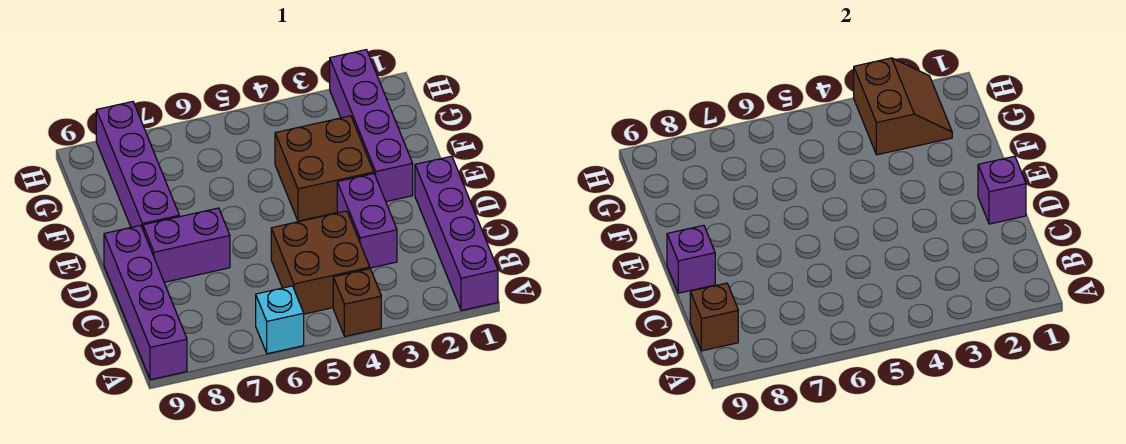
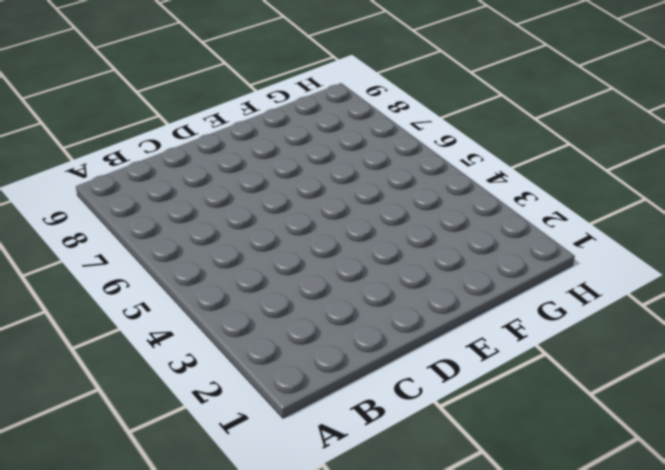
none -> purple 1x4 brick [415,156,498,311]
none -> brown 1x1 brick [333,269,381,336]
none -> cyan 1x1 brick [256,286,304,354]

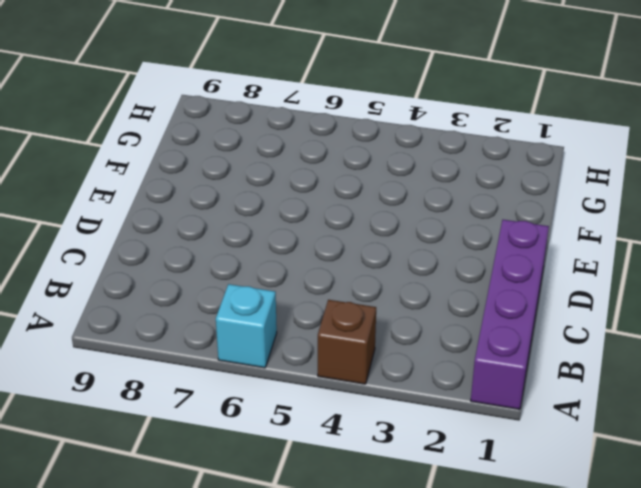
none -> purple 1x4 brick [104,225,187,380]
none -> brown 2x2 brick [271,211,370,314]
none -> purple 1x2 brick [337,174,397,268]

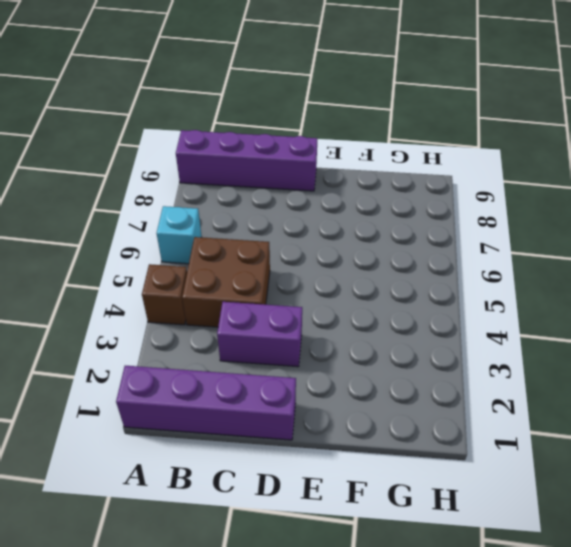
none -> purple 1x2 brick [143,208,230,282]
none -> purple 1x4 brick [330,50,413,202]
none -> brown 2x2 brick [275,116,374,221]

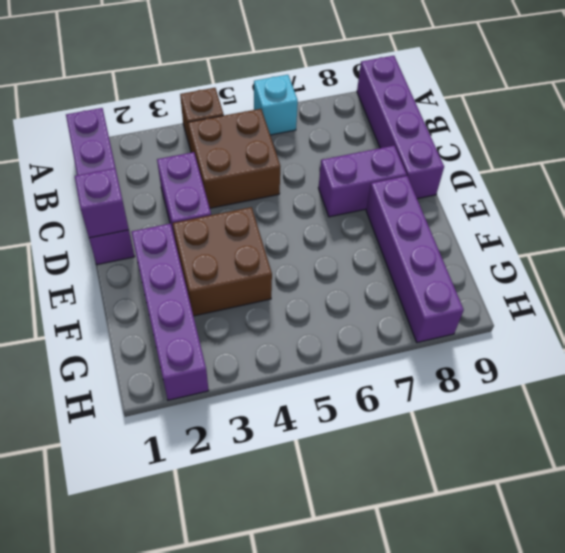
none -> brown 1x1 brick [690,283,738,351]
none -> purple 1x1 brick [667,225,715,293]
none -> brown 2x2 slope [854,58,952,155]

